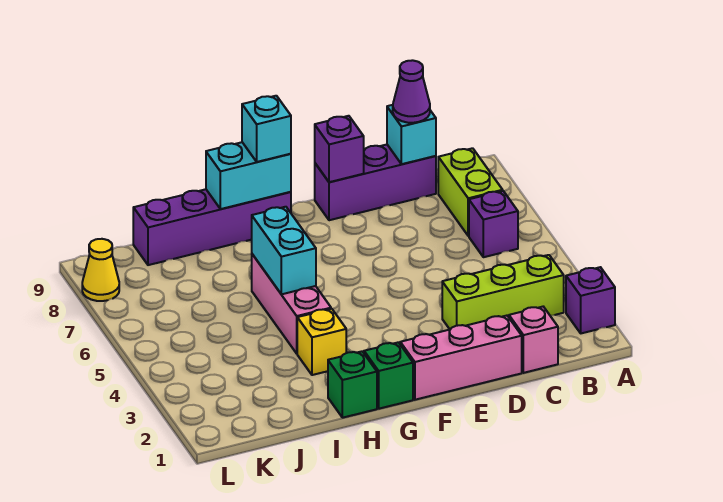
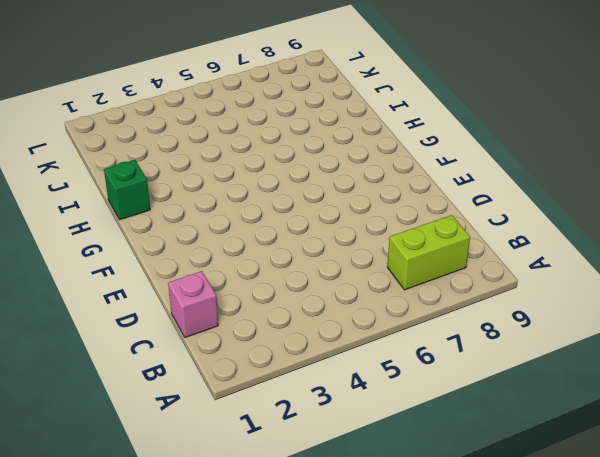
none -> purple 1x1 brick [566,267,615,333]
none -> lime 1x3 brick [442,255,564,329]
none -> purple 1x1 brick [469,191,518,257]

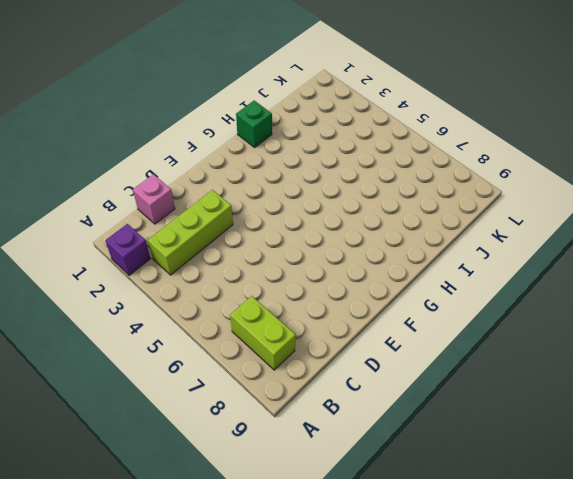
none -> purple 1x1 brick [469,191,518,257]
none -> purple 1x3 brick [315,145,436,220]
none -> pink 1x3 brick [400,316,522,400]

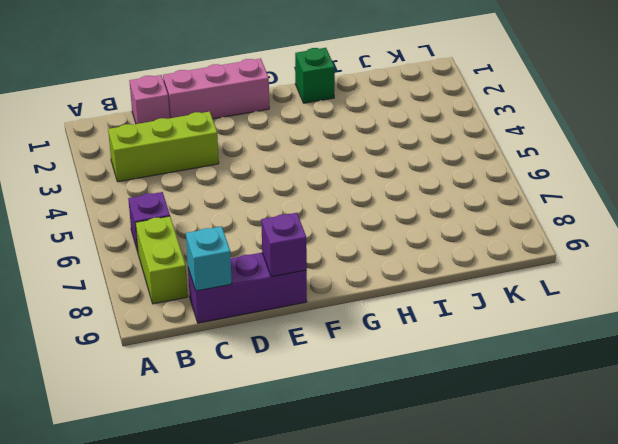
none -> purple 1x1 brick [566,267,615,333]
none -> green 1x1 brick [364,342,413,409]
none -> purple 1x4 brick [133,189,291,265]

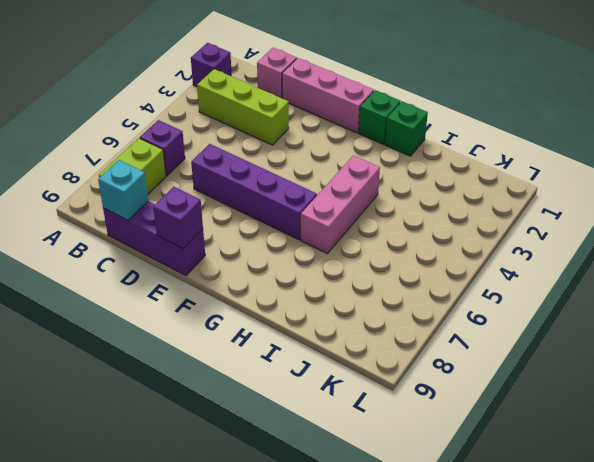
purple 1x4 brick [191,144,317,240] -> purple 1x4 brick moved to [133,189,291,265]
none -> yellow 1x1 brick [297,309,346,375]
none -> yellow 1x1 cone [82,239,119,301]
none -> cyan 1x2 brick [206,142,291,209]

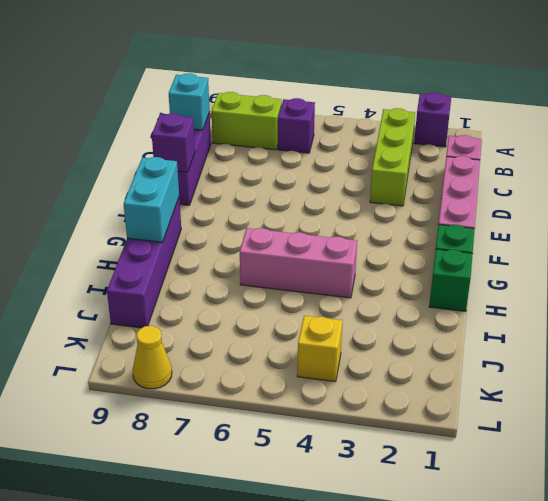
yellow 1x1 brick [297,316,343,382] -> yellow 1x1 brick moved to [297,309,346,375]
none -> cyan 1x2 brick [252,207,316,294]
none -> purple 1x1 cone [393,60,430,123]
none -> cyan 1x1 brick [242,96,291,162]

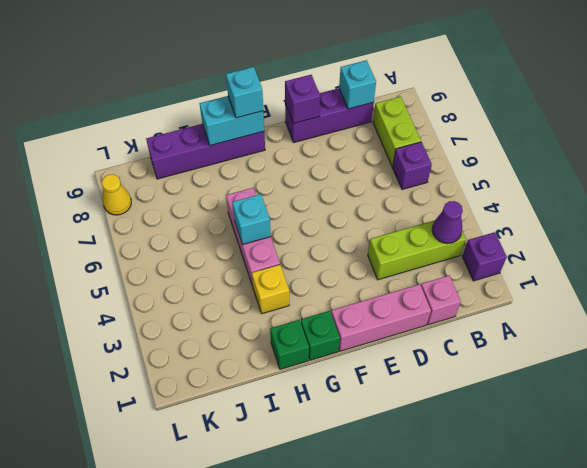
purple 1x1 cone [432,201,463,243] -> purple 1x1 cone moved to [393,60,430,123]
cyan 1x1 brick [232,194,271,245] -> cyan 1x2 brick [252,207,316,294]

